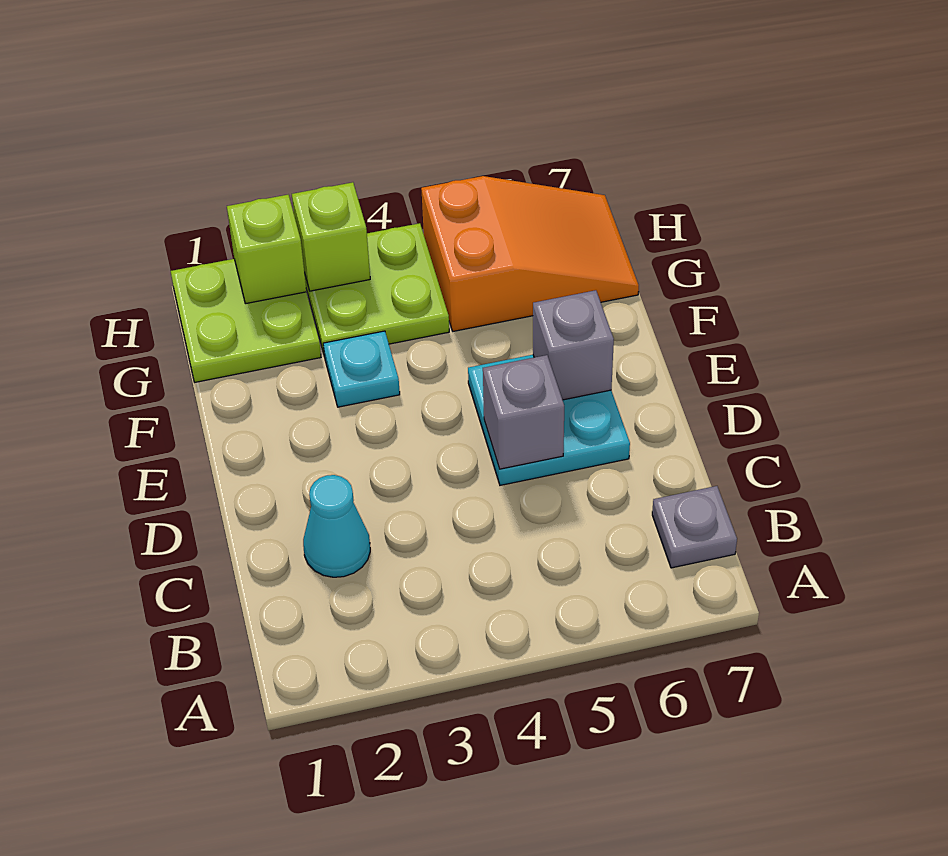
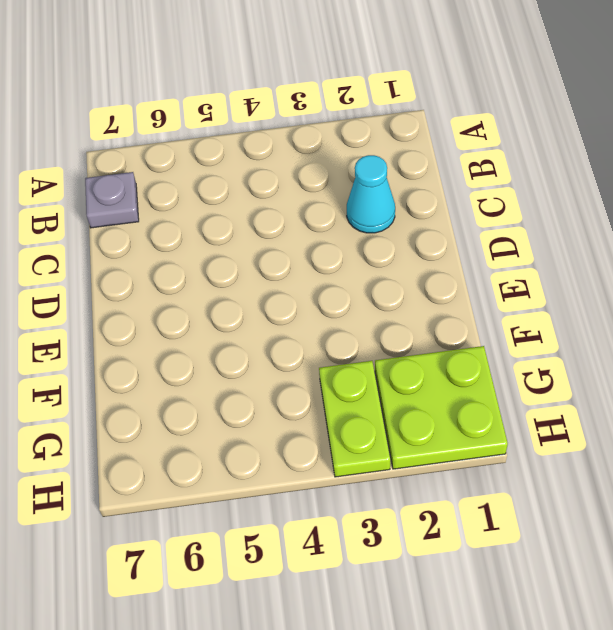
lime 1x2 plate [319,361,390,477] -> lime 2x2 plate [305,223,449,357]
none -> cyan 2x2 plate [468,355,630,485]
none -> cyan 1x1 plate [323,331,400,407]

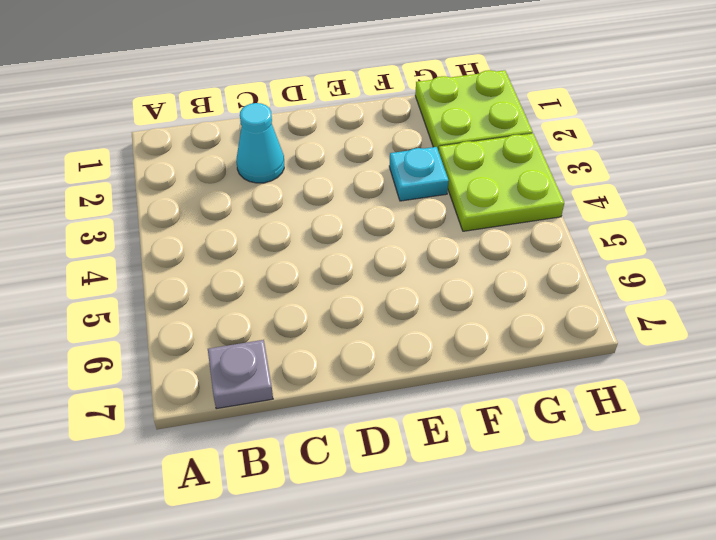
none -> cyan 2x2 plate [468,355,630,485]
none -> orange 2x3 slope [421,176,639,331]

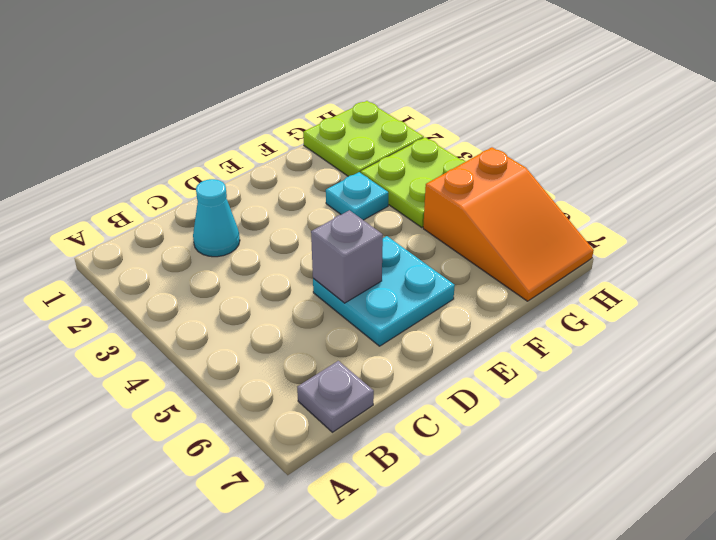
none -> grey 1x1 brick [533,290,614,400]
none -> lime 1x1 brick [227,195,306,304]

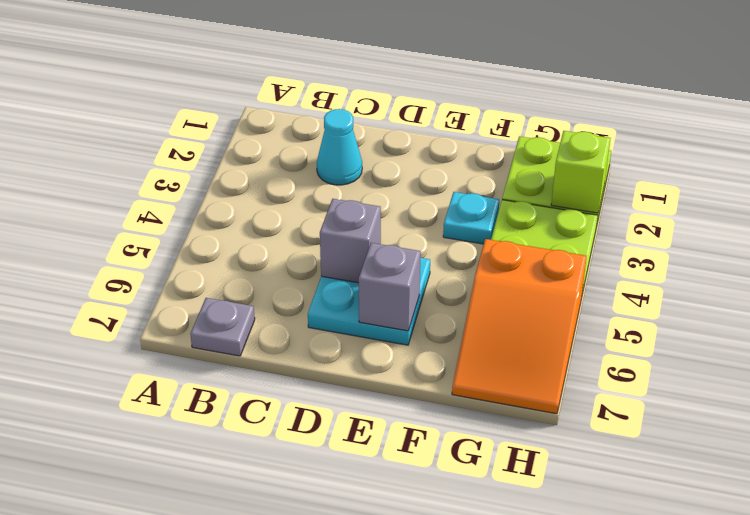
none -> lime 1x1 brick [292,182,370,291]

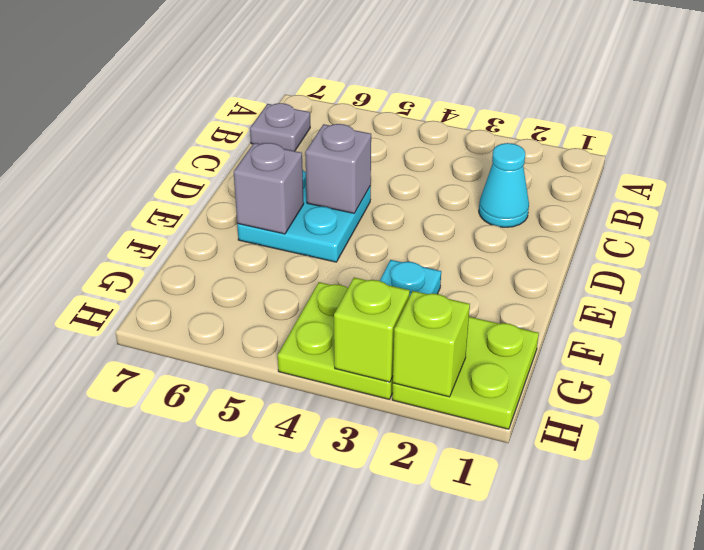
none -> orange 2x3 slope [421,176,639,331]

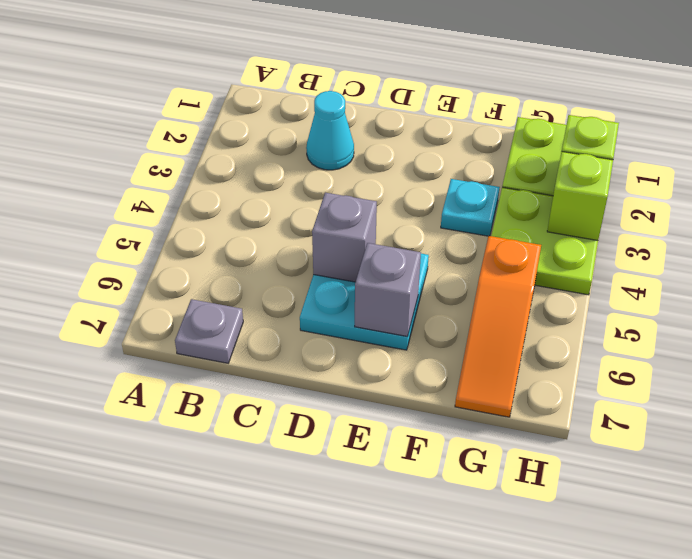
orange 1x3 slope [455,236,541,417] -> orange 2x3 slope [421,176,639,331]

